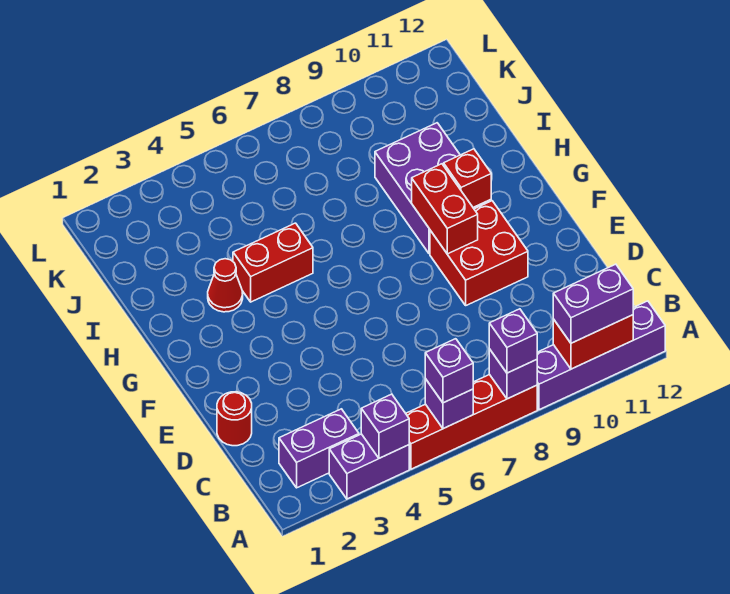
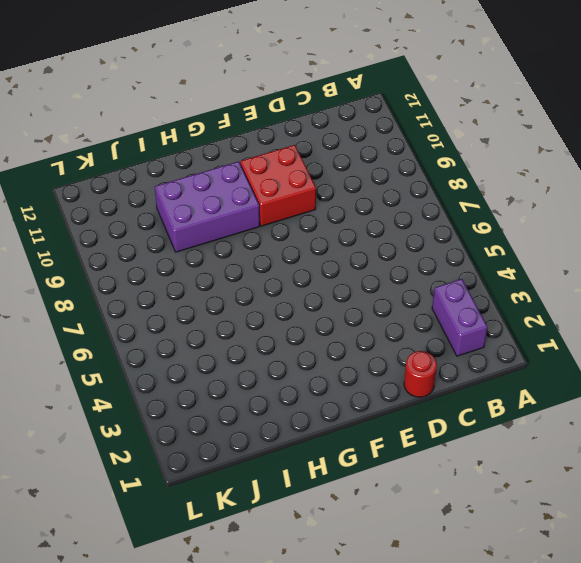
none -> purple 1x2 brick [329,434,409,499]
none -> red 1x4 brick [406,374,537,469]
none -> purple 1x4 brick [537,301,665,410]

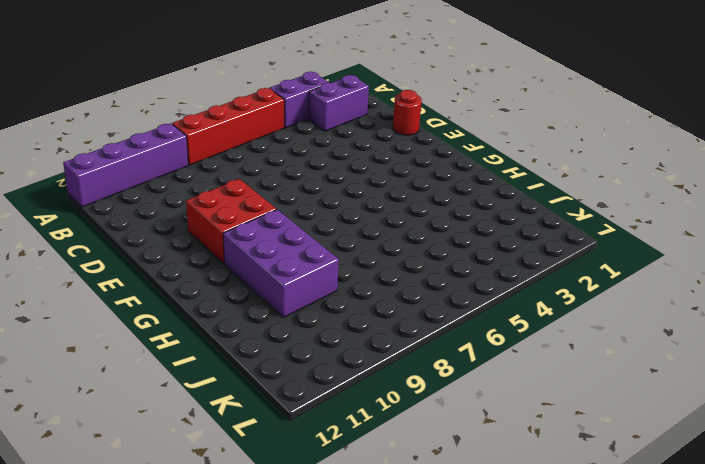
none -> red 1x1 cone [208,259,243,312]
none -> red 1x2 brick [233,223,313,302]
none -> purple 1x1 brick [361,394,409,458]

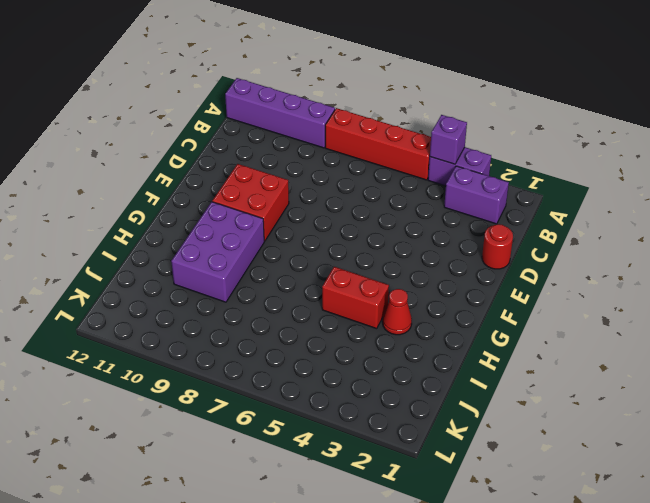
none -> purple 1x1 brick [425,379,473,429]
none -> purple 1x1 brick [489,349,537,399]
none -> red 1x2 brick [553,315,633,369]

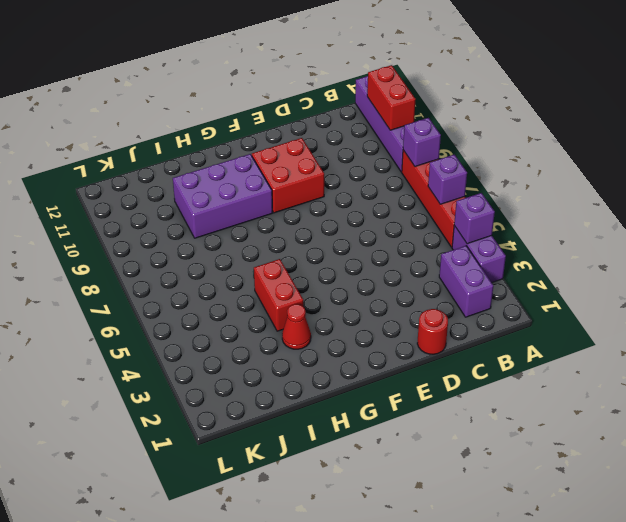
none -> red 1x2 brick [412,164,478,254]
none -> red 1x1 brick [444,149,491,207]
none -> purple 1x1 brick [425,339,473,403]

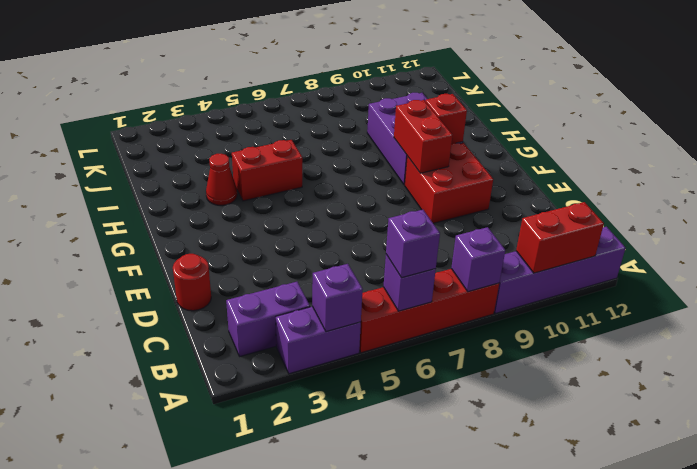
none -> purple 1x1 brick [489,309,537,373]
none -> purple 1x2 brick [553,264,633,343]

